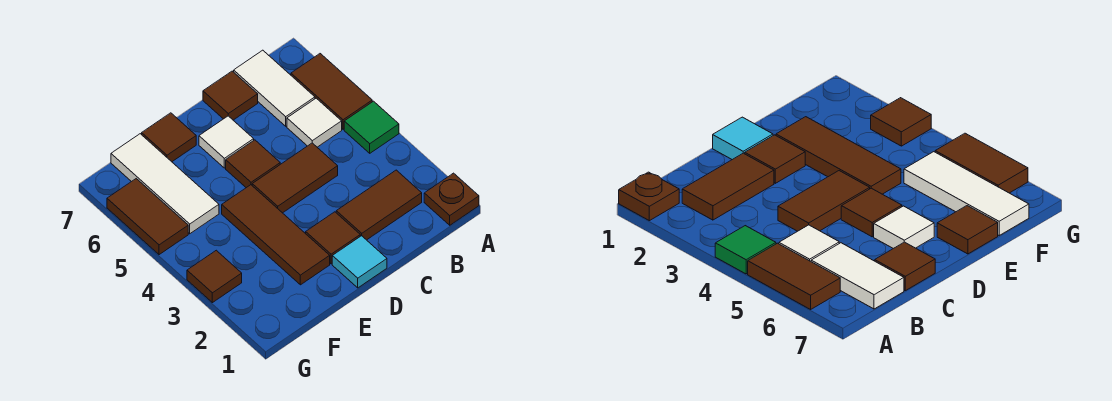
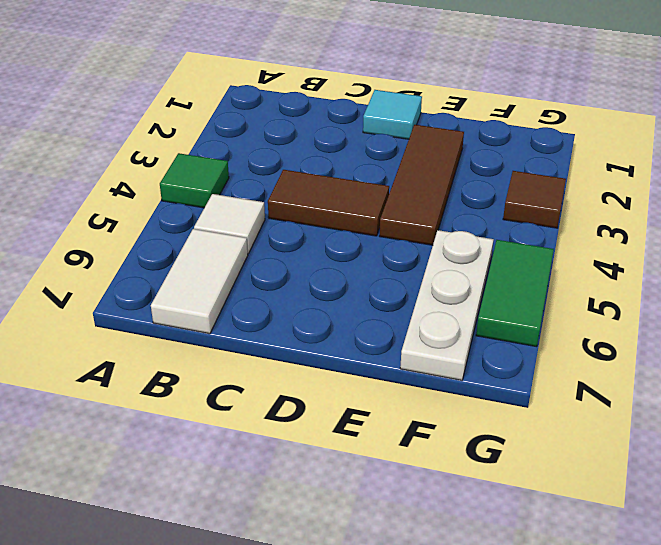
white 1x3 plate [400,230,494,380] -> white 1x3 tile [111,134,219,234]
green 1x2 tile [476,240,554,347] -> brown 1x2 tile [107,179,188,255]
none -> brown 1x1 plate [424,173,479,225]
none -> brown 1x2 tile [291,54,372,129]
none -> brown 1x2 tile [336,170,422,240]

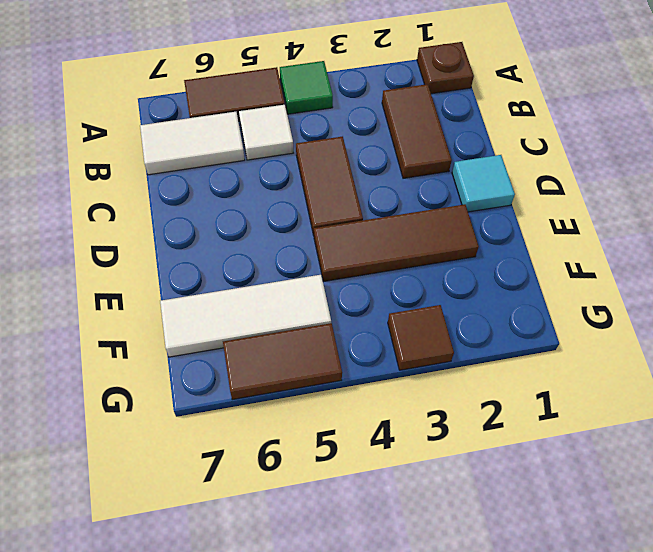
none -> brown 1x1 tile [203,71,258,120]
none -> brown 1x1 tile [306,212,360,264]
none -> brown 1x1 tile [226,140,280,188]

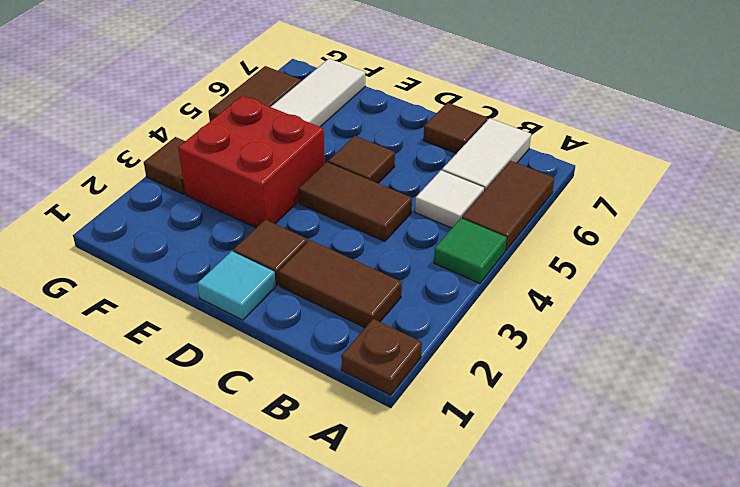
red 2x2 brick [178,96,325,228] -> brown 1x3 tile [222,185,330,285]
none -> white 1x1 tile [199,116,254,168]
none -> brown 1x1 tile [142,113,196,162]

